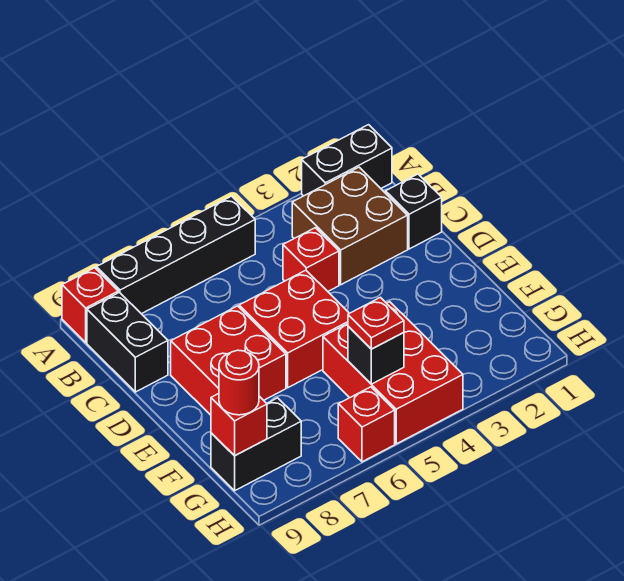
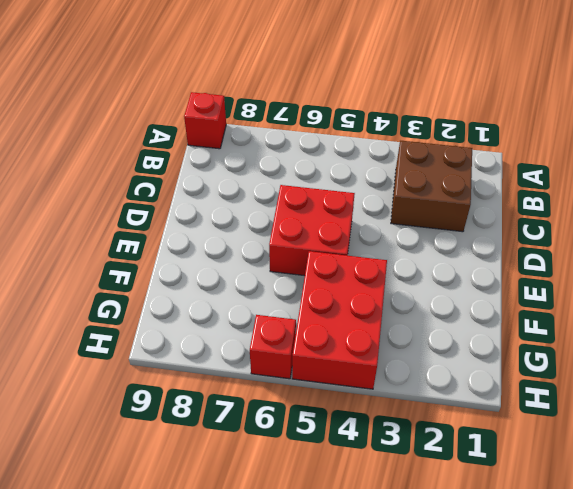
none -> black 1x2 brick [302,125,392,196]
none -> black 1x4 brick [96,196,255,314]
none -> black 1x2 brick [87,292,168,392]

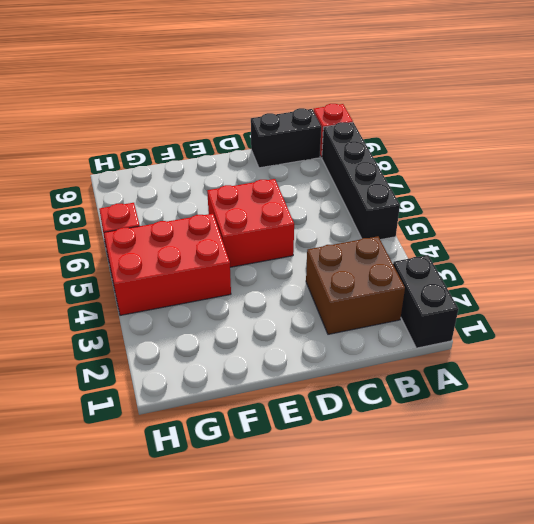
none -> black 1x1 brick [386,174,442,249]
none -> red 1x1 brick [283,228,339,291]
none -> red 2x2 brick [171,306,286,415]

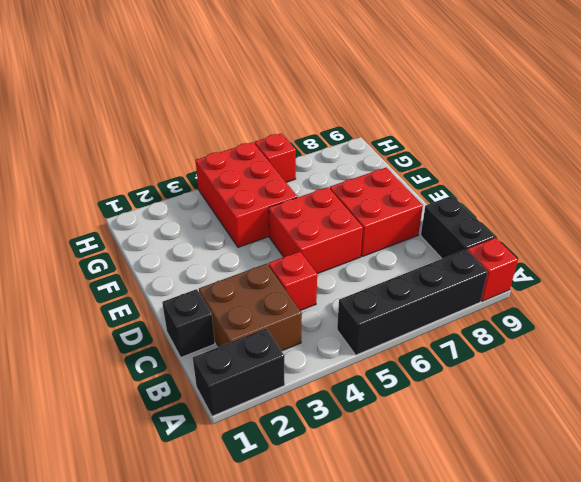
none -> black 1x2 brick [211,398,301,491]
none -> black 1x1 brick [348,326,404,384]
none -> red 1x1 brick [211,394,267,456]

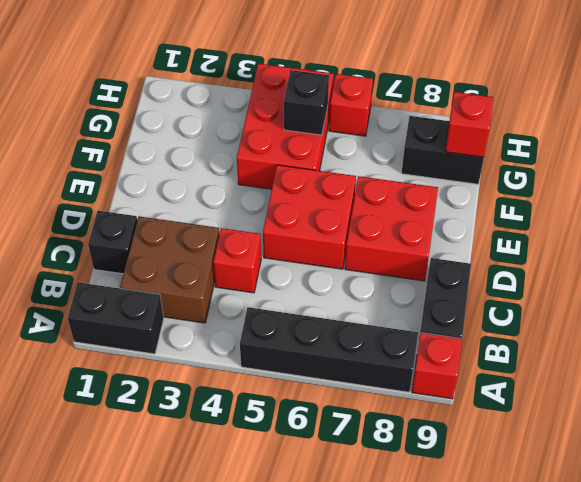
none -> red 1x1 plate [348,297,404,349]
none -> red 1x1 round brick [219,350,259,415]

